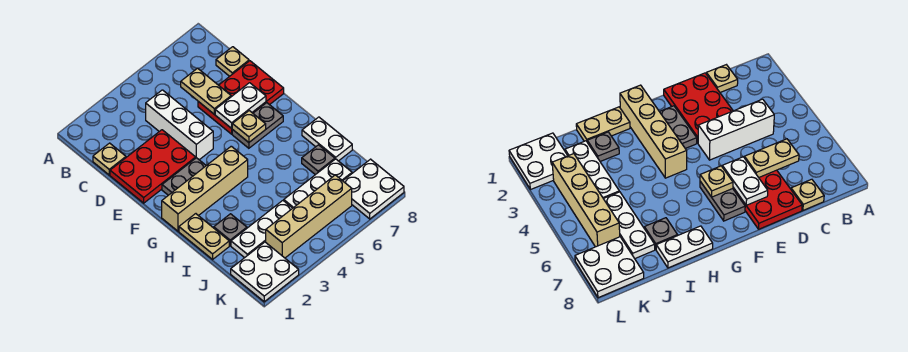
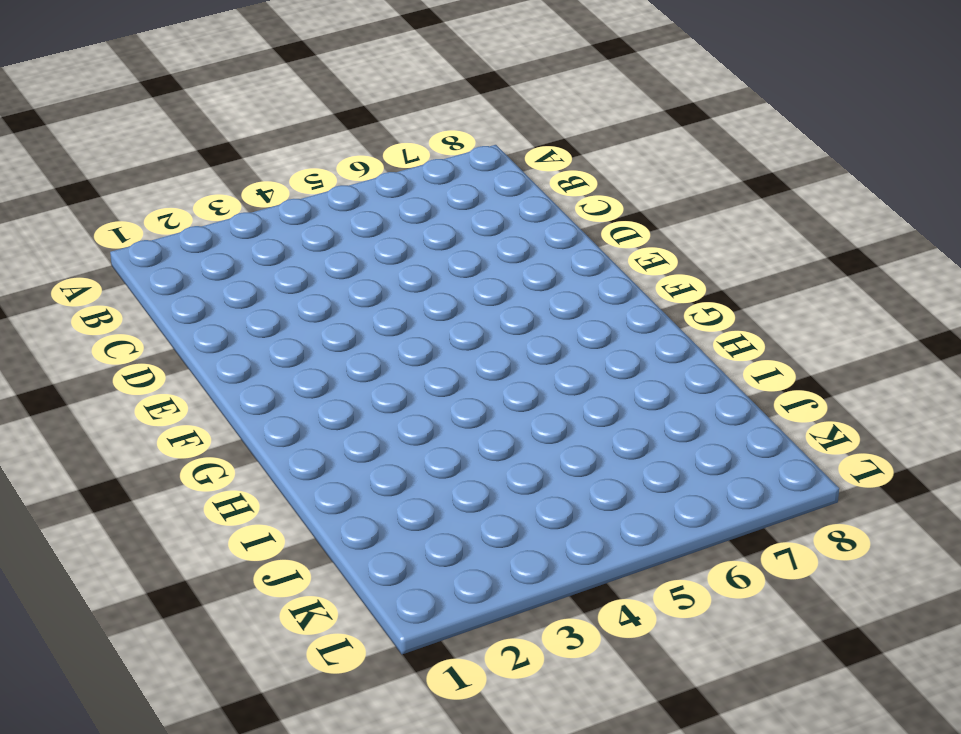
none -> tan 1x1 plate [93,143,126,175]
none -> white 1x3 brick [146,90,213,160]
none -> tan 1x1 plate [216,47,249,76]

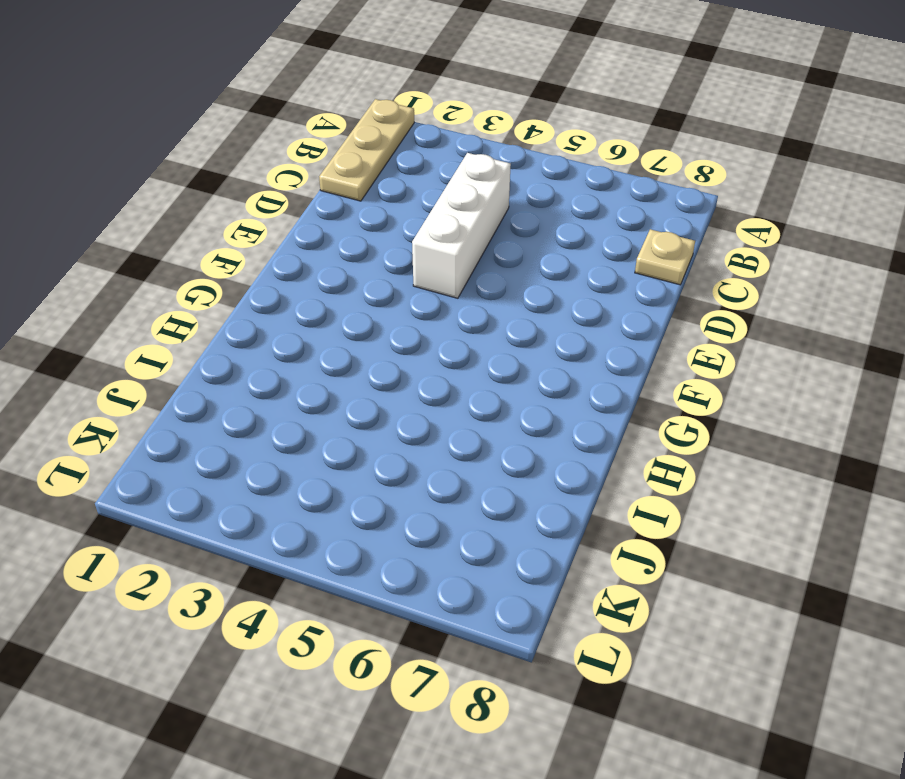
tan 1x3 plate [319,99,414,201] -> tan 1x1 plate [93,143,126,175]
none -> red 2x3 plate [110,130,196,203]
none -> red 2x3 plate [198,61,284,134]
none -> grey 1x2 plate [162,158,206,195]

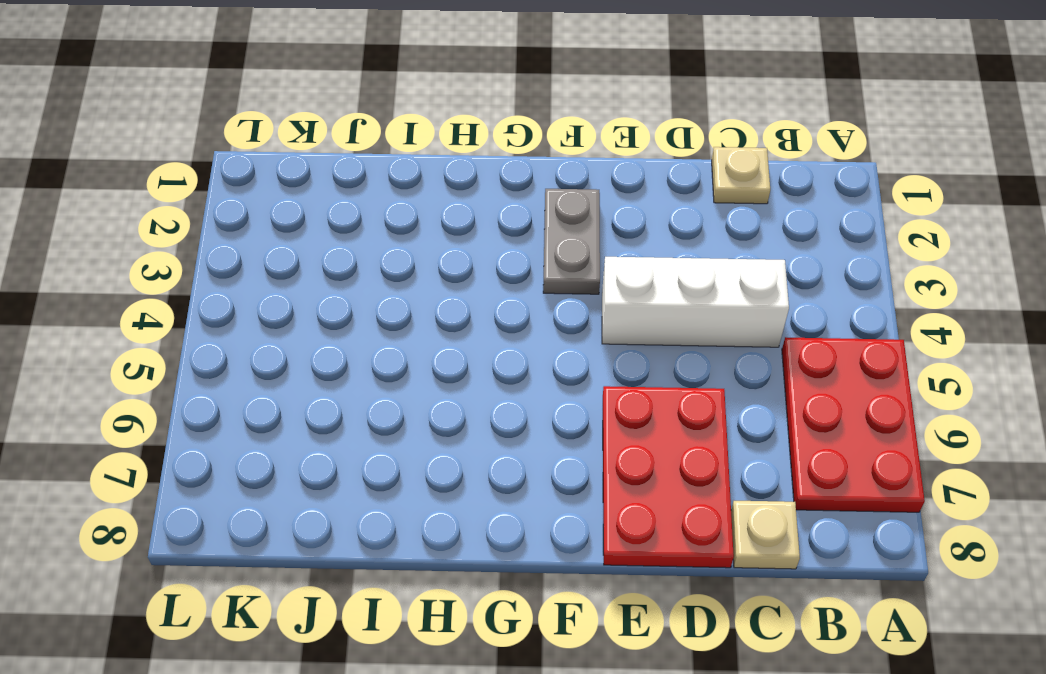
red 2x3 plate [782,337,925,512] -> red 2x3 plate moved to [110,130,196,203]
none -> grey 1x2 plate [232,103,283,148]
none -> tan 1x4 brick [162,146,248,231]
none -> tan 1x2 plate [179,214,229,259]

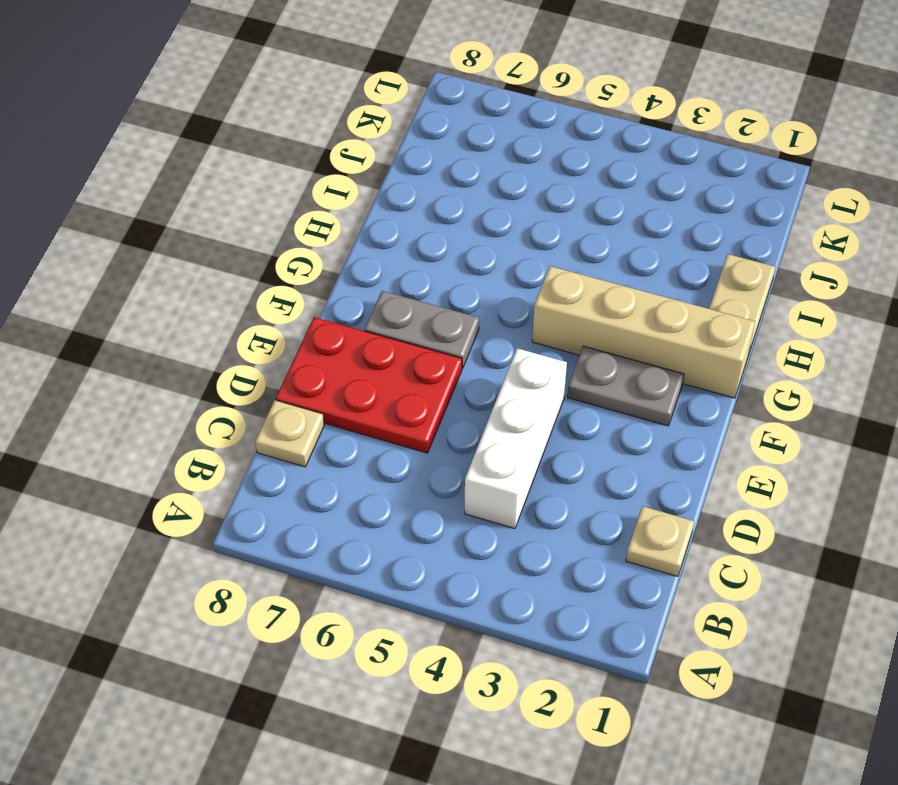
none -> red 2x3 plate [110,130,196,203]
none -> white 1x2 plate [302,117,352,161]
none -> grey 1x1 plate [214,214,247,246]

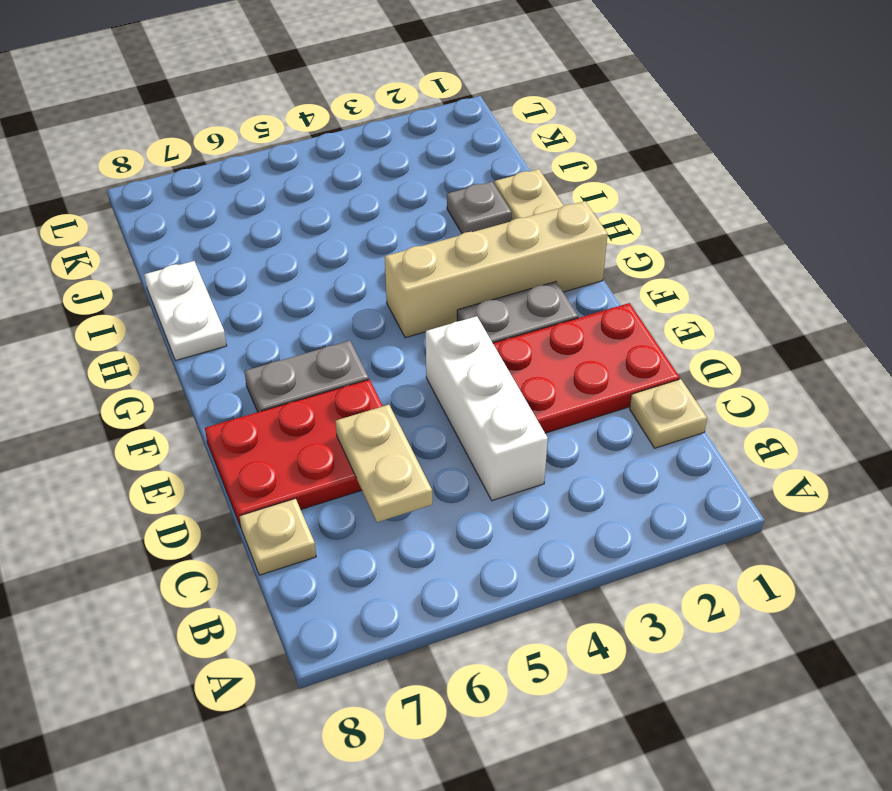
none -> grey 1x1 plate [302,145,335,175]
none -> white 1x3 plate [231,201,292,258]
none -> white 1x3 plate [284,159,352,208]

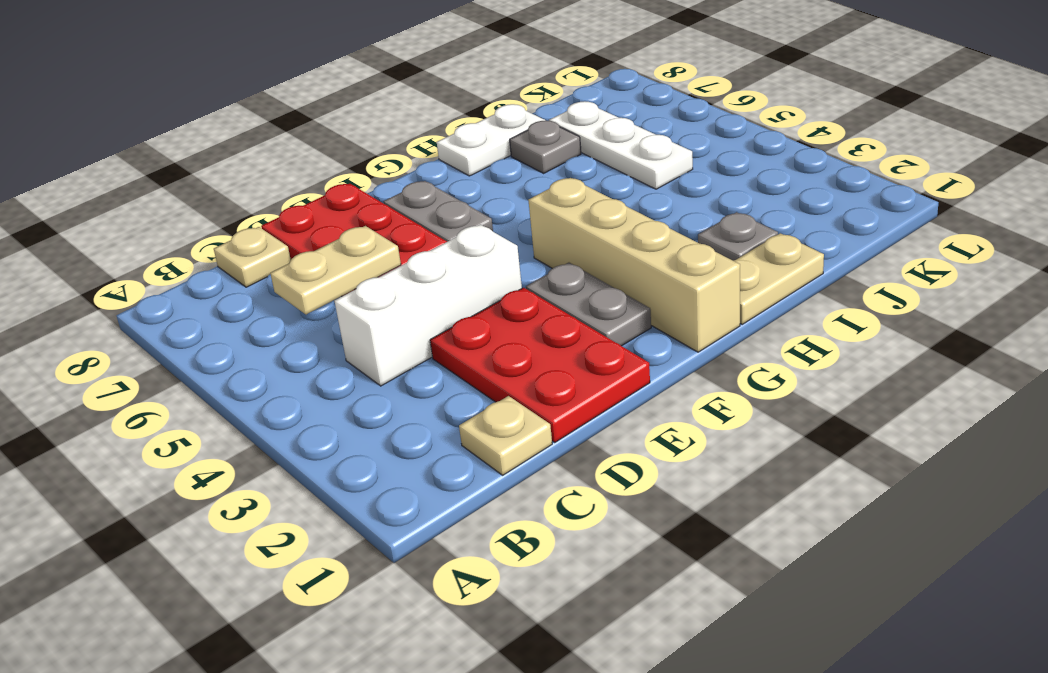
none -> white 1x3 plate [231,201,292,258]
none -> white 2x2 plate [231,242,299,302]
none -> tan 1x4 brick [266,175,352,258]

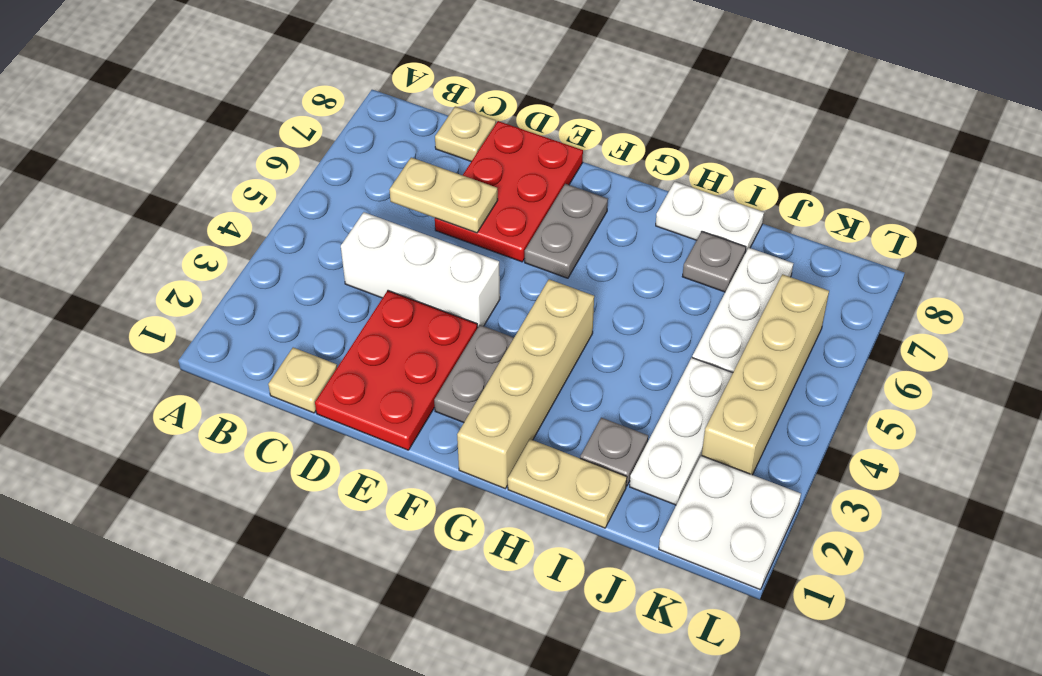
none -> white 2x2 plate [343,159,404,219]
none -> white 1x2 plate [215,83,266,128]
none -> tan 1x1 plate [232,111,266,142]

